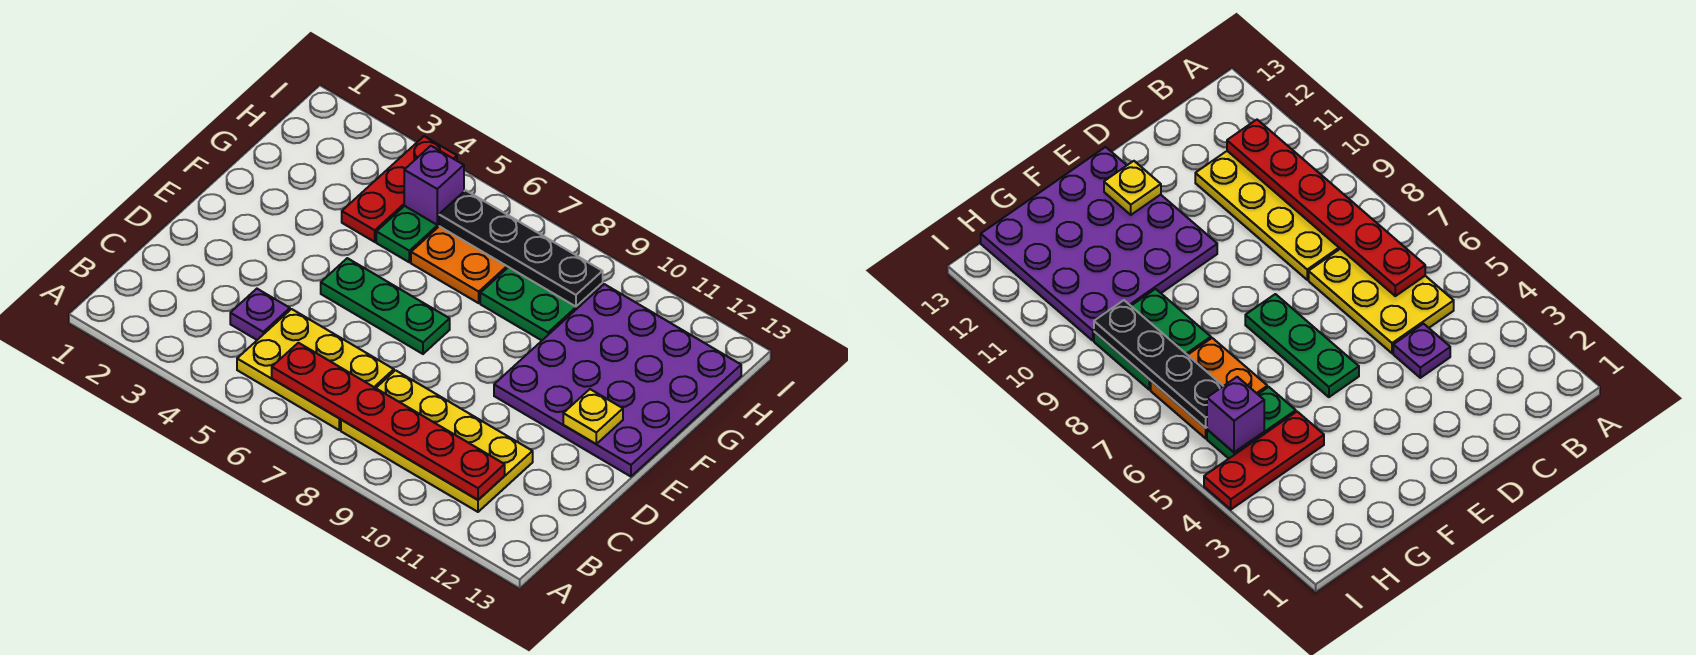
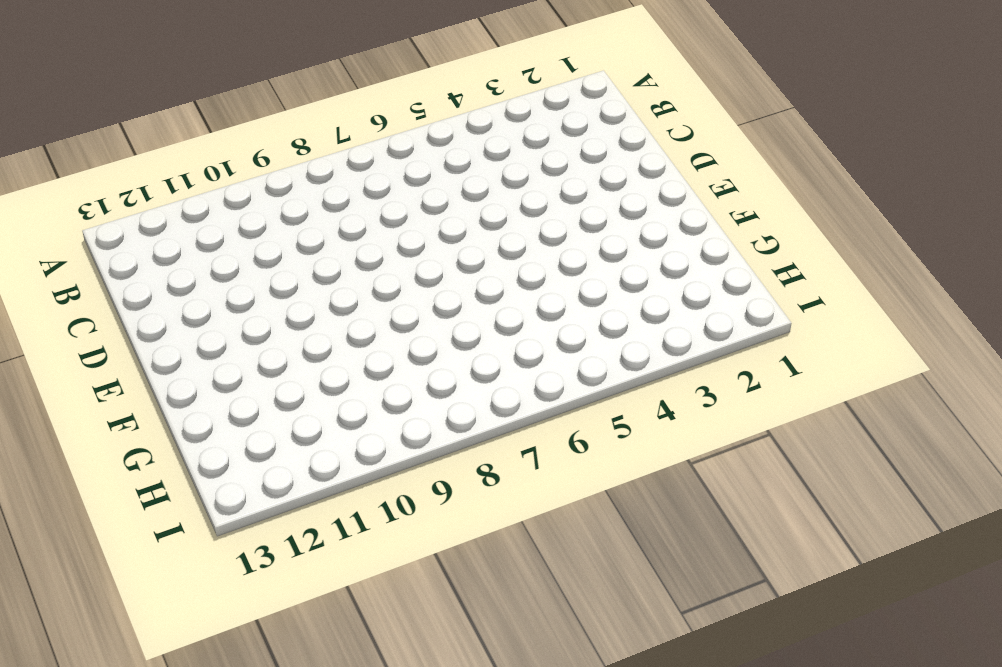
none -> yellow 2x3 plate [237,309,394,430]
none -> yellow 2x4 plate [341,370,533,512]
none -> purple 1x1 plate [230,289,290,340]

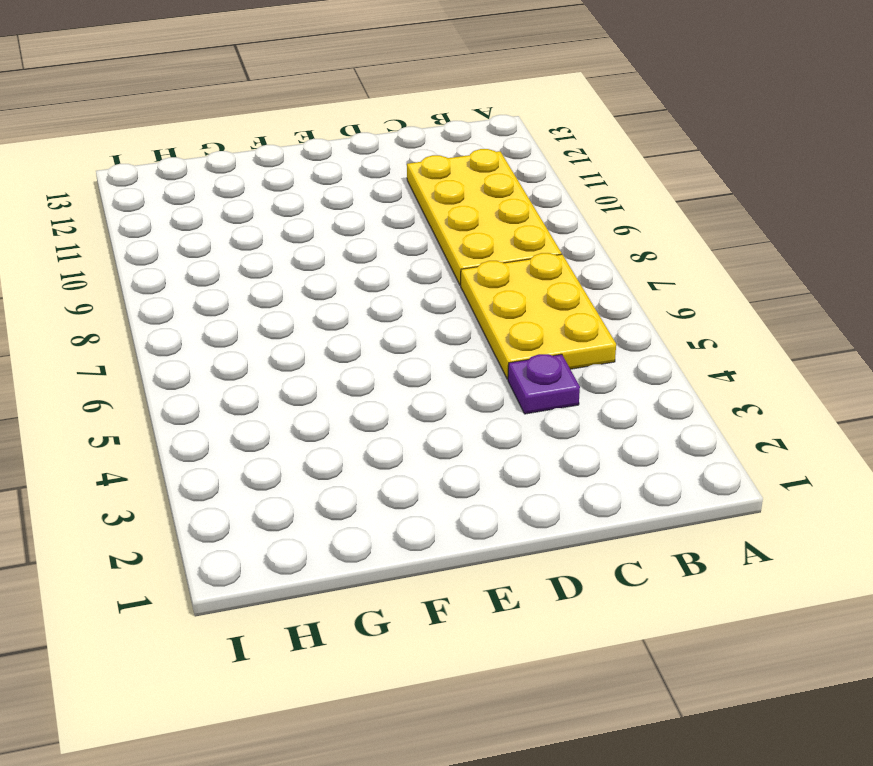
none -> green 1x3 plate [321,258,450,354]
none -> purple 4x4 plate [494,284,741,477]
none -> red 1x3 plate [342,136,457,242]

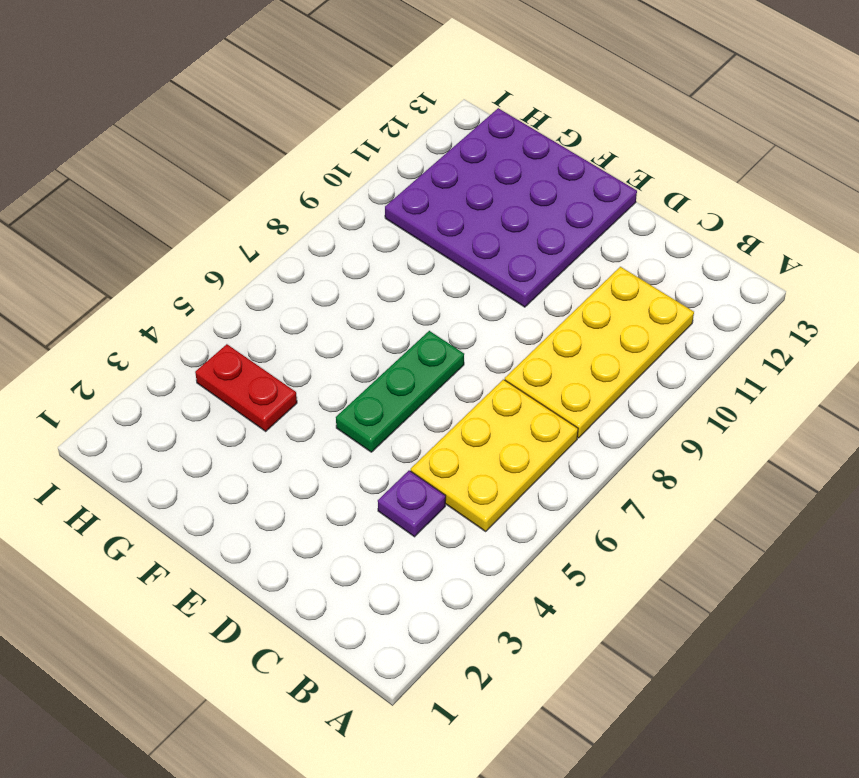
red 1x2 plate [195,344,297,431] -> red 1x3 plate [342,136,457,242]
none -> green 1x2 plate [376,206,439,262]
none -> orange 2x2 plate [411,226,508,303]
none -> green 2x2 plate [480,267,603,340]

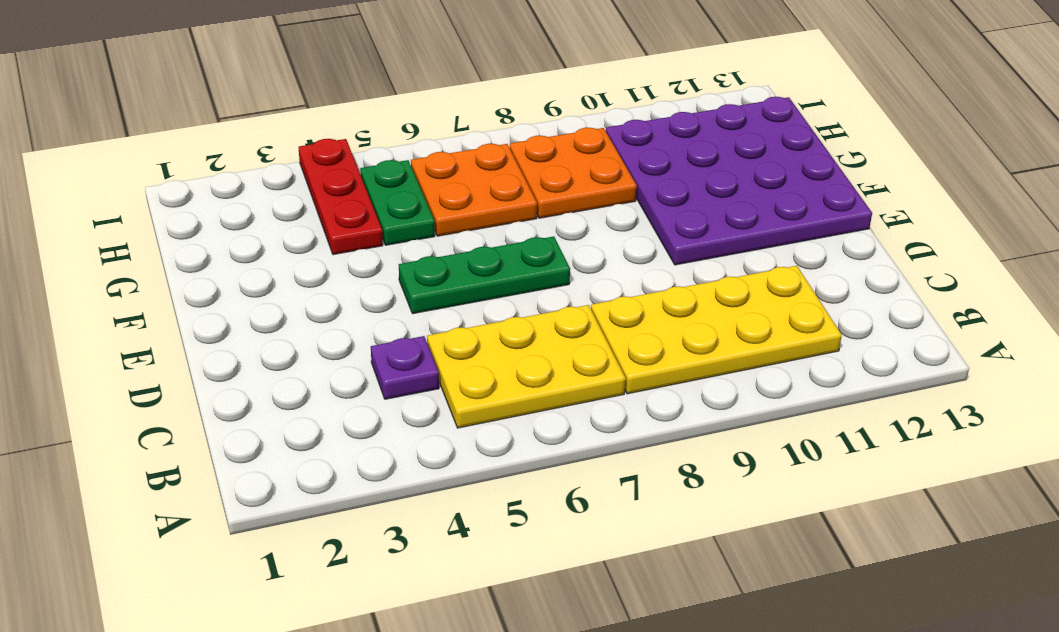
orange 2x2 plate [510,128,637,218] -> green 2x2 plate [480,267,603,340]
none -> red 1x6 plate [272,343,505,500]
none -> yellow 1x1 plate [563,389,623,444]
none -> purple 1x1 brick [404,146,464,225]

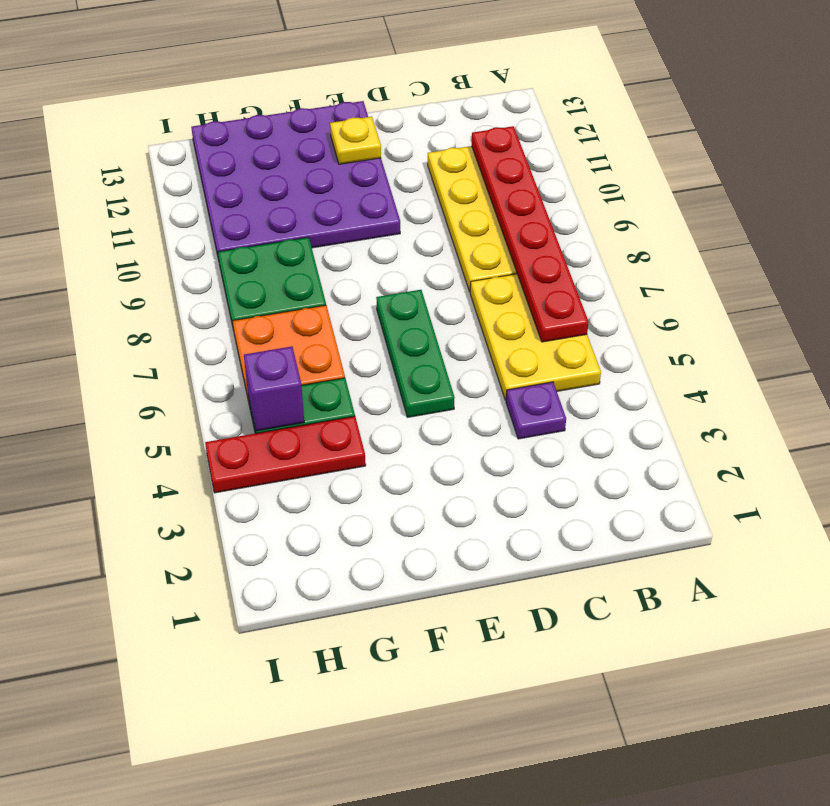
none -> black 1x4 plate [439,190,603,307]

